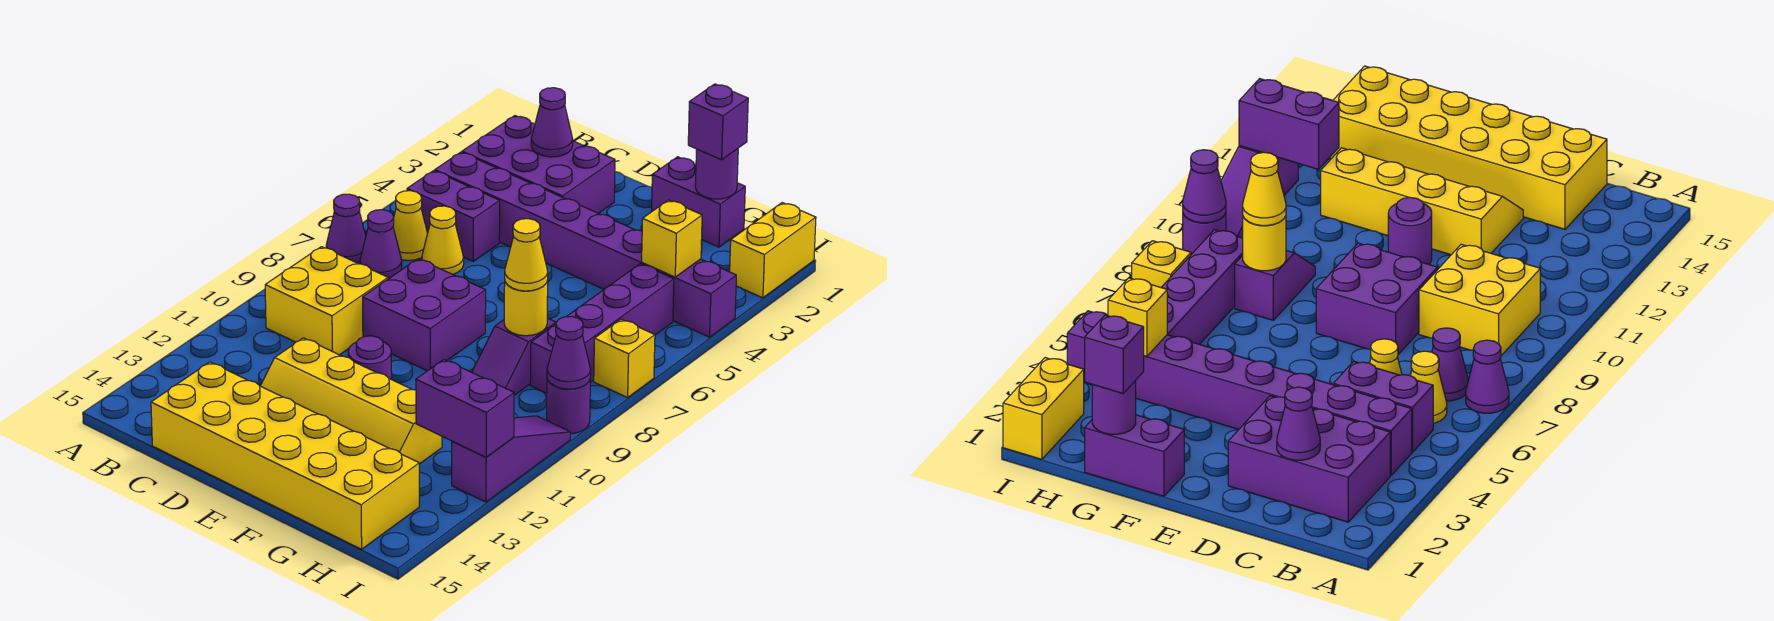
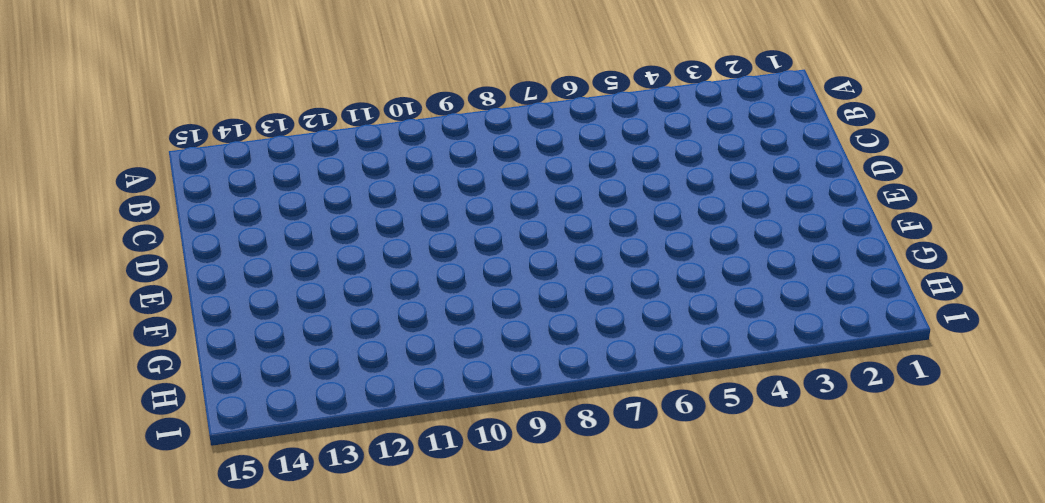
none -> purple 1x1 cone [326,194,366,263]
none -> purple 2x3 brick [462,116,615,213]
none -> purple 1x8 brick [435,152,736,337]

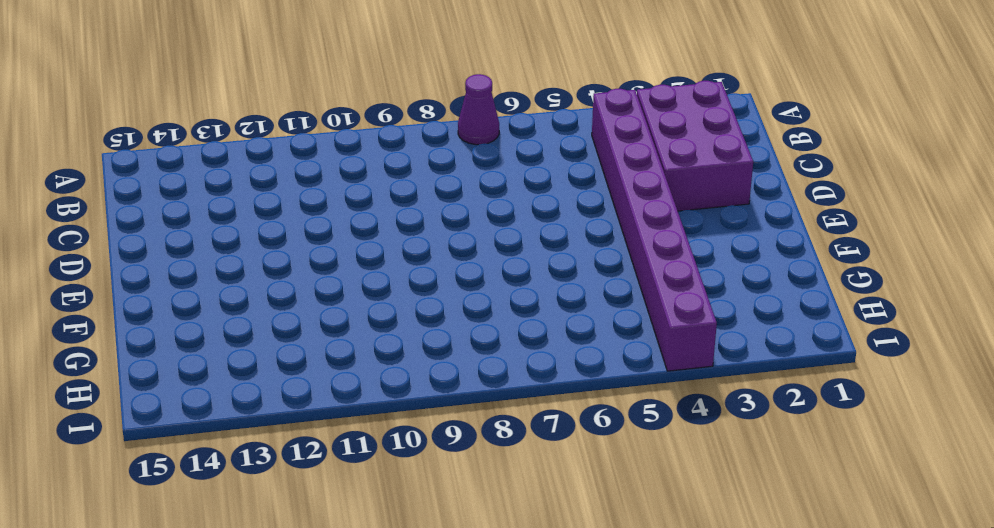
none -> purple 1x2 brick [407,171,500,261]
none -> yellow 1x1 cone [393,191,428,260]
none -> purple 1x1 cone [360,210,402,279]

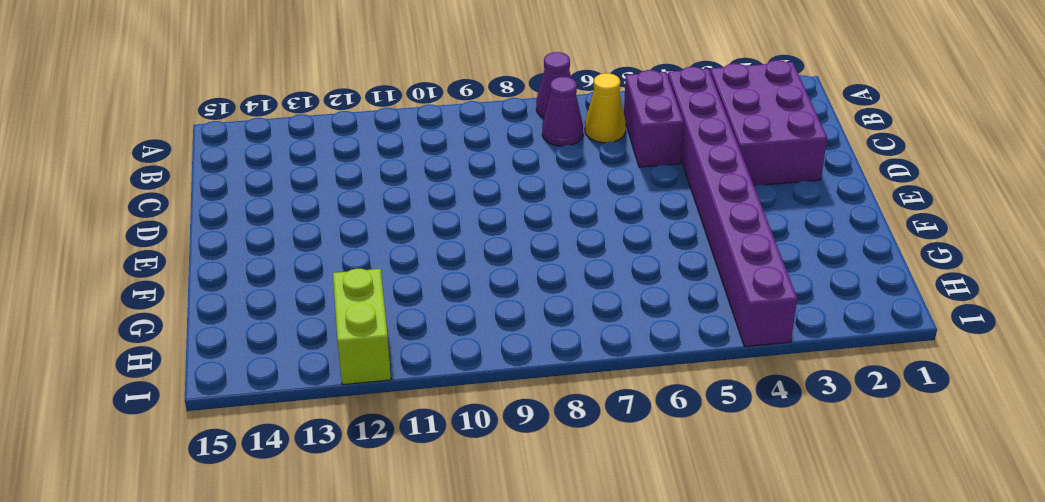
lime 1x2 brick [333,269,391,385] -> purple 1x3 slope [452,416,571,502]
none -> yellow 2x2 brick [265,247,388,355]
none -> yellow 1x1 cone [422,206,464,275]
none -> yellow 2x6 brick [151,362,419,549]

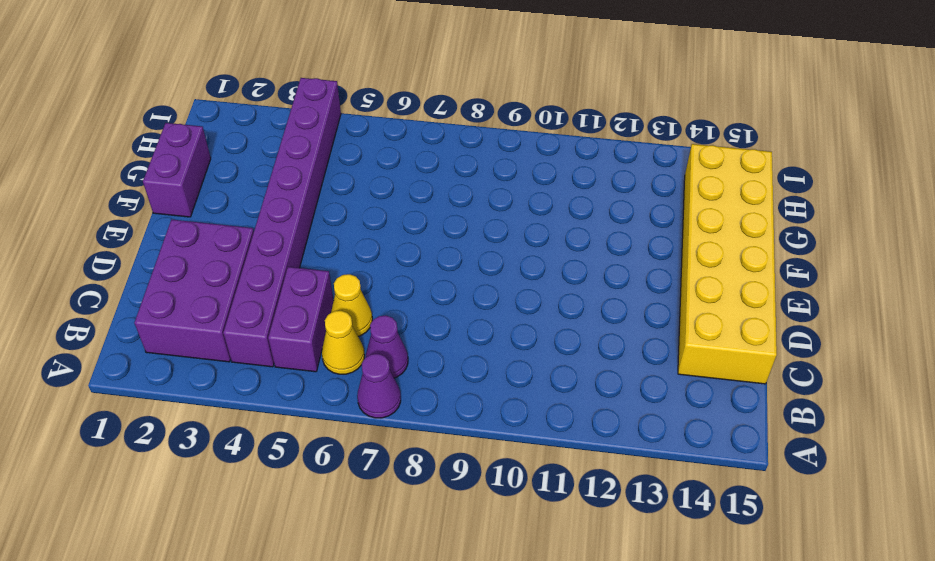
none -> yellow 2x2 brick [265,247,388,355]
none -> purple 2x2 brick [363,259,486,371]
none -> yellow 2x4 slope [261,338,442,464]

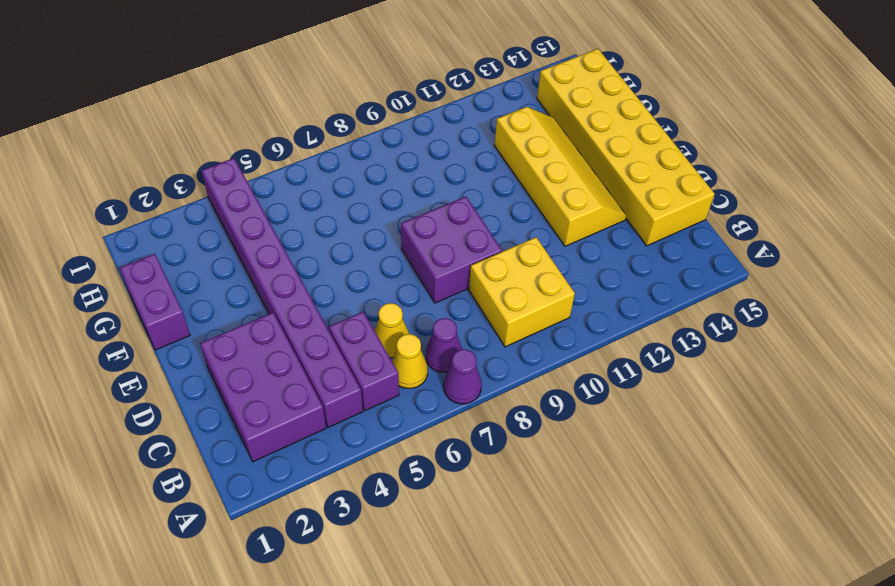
none -> purple 1x1 round brick [348,336,392,380]
none -> purple 1x2 slope [472,318,556,395]
none -> purple 1x4 brick [530,264,674,393]

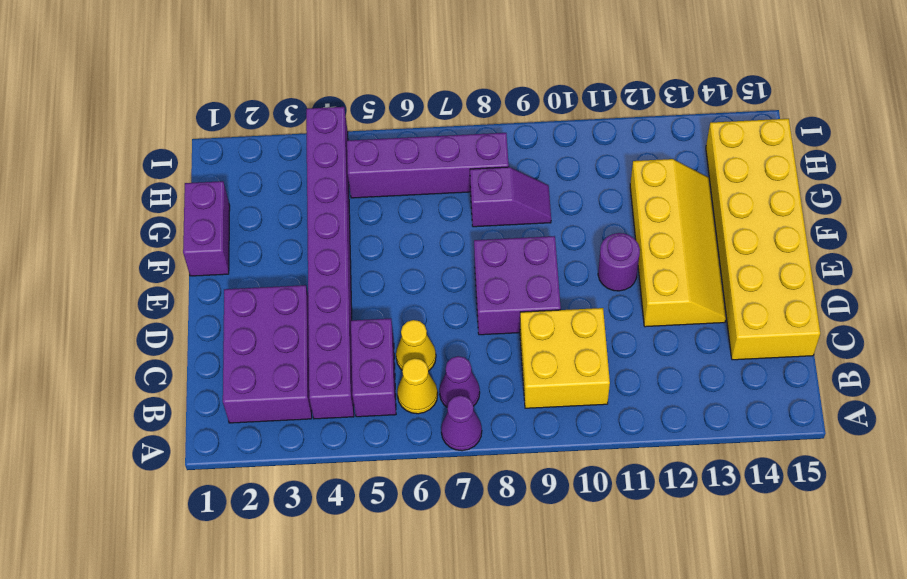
none -> yellow 1x2 brick [730,203,816,298]
none -> yellow 1x1 brick [594,319,655,398]
none -> purple 1x1 round brick [547,379,590,434]

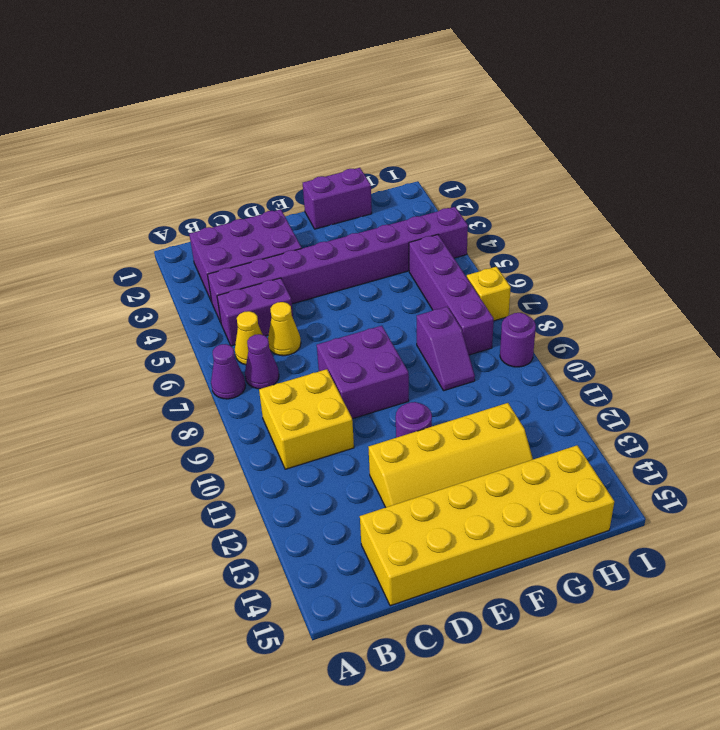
none -> yellow 1x2 brick [730,203,816,298]
none -> purple 1x3 slope [452,416,571,502]
none -> purple 1x1 cone [531,88,573,157]

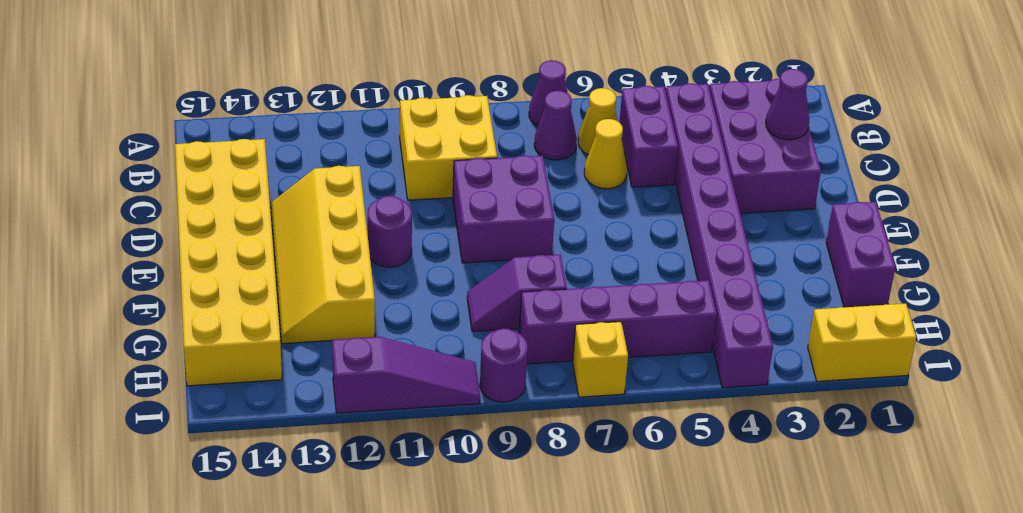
none -> purple 1x1 round brick [695,149,738,199]
none -> yellow 1x1 round brick [504,281,548,336]
none -> yellow 1x1 brick [642,200,702,277]

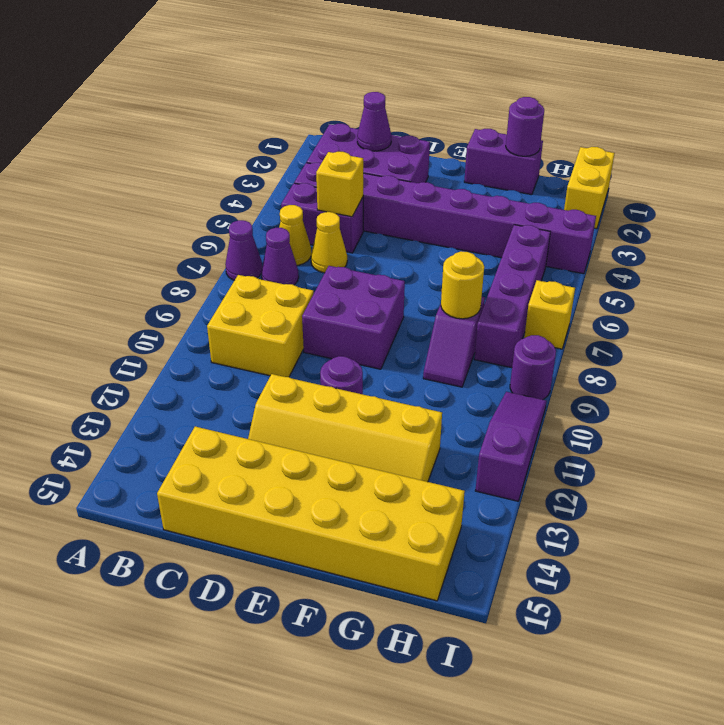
yellow 1x1 brick [316,152,363,217] -> yellow 1x1 brick moved to [642,200,702,277]
none -> purple 1x2 brick [416,360,514,457]
none -> purple 1x1 cone [547,316,591,389]
none -> purple 1x1 brick [688,84,748,160]

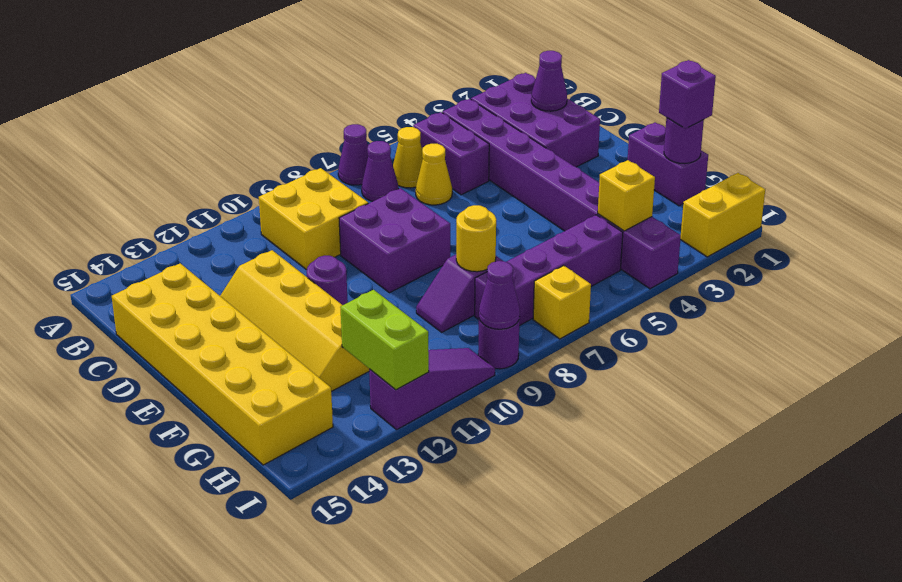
lime 1x2 brick [340,290,429,390] -> purple 1x2 brick [416,360,514,457]
none -> yellow 1x1 cone [505,219,548,291]

